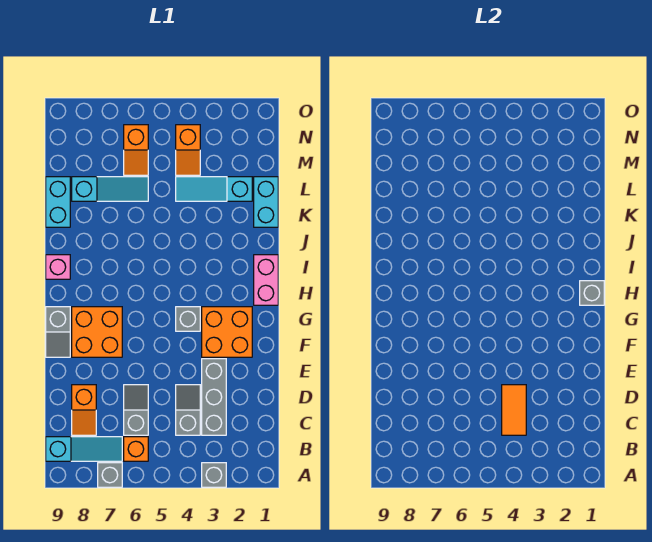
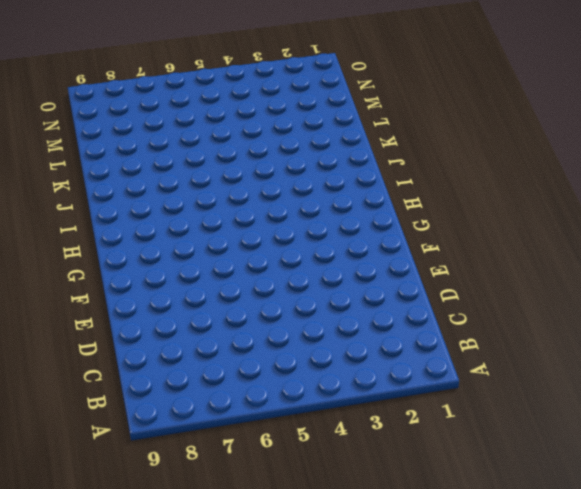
none -> grey 1x1 brick [202,463,226,487]
none -> grey 1x1 brick [98,463,122,487]
none -> orange 1x1 brick [124,437,148,461]

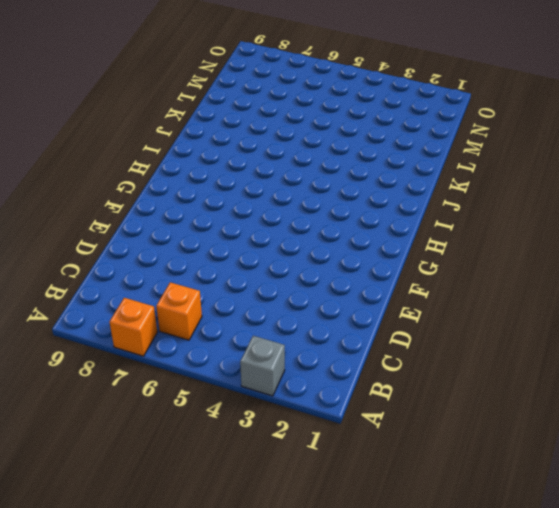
orange 1x1 brick [110,298,157,356] -> grey 1x1 brick [98,463,122,487]
none -> cyan 1x3 slope [46,437,122,461]
none -> grey 1x3 brick [202,359,226,435]
none -> grey 1x2 slope [176,385,200,435]

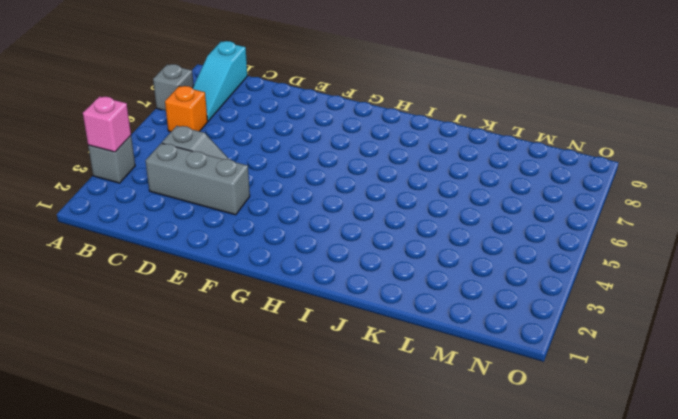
pink 1x1 brick [83,96,131,152] -> pink 1x1 brick moved to [46,255,70,279]
none -> grey 1x2 slope [124,385,148,435]
none -> orange 1x2 slope [72,385,96,435]
none -> orange 2x2 brick [202,307,252,357]

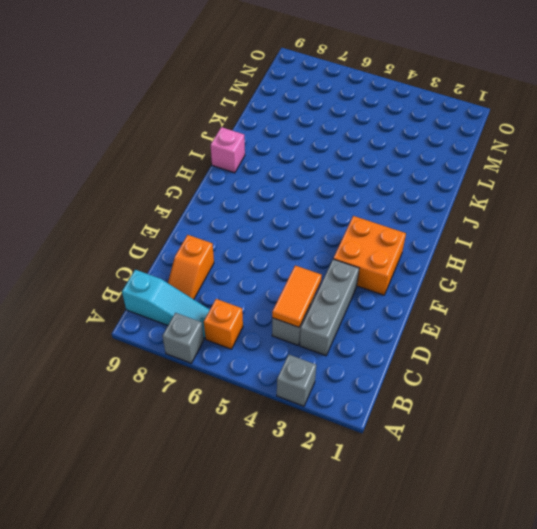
none -> grey 1x2 slope [124,385,148,435]
none -> orange 2x2 brick [72,307,122,357]
none -> grey 1x2 slope [46,307,70,357]

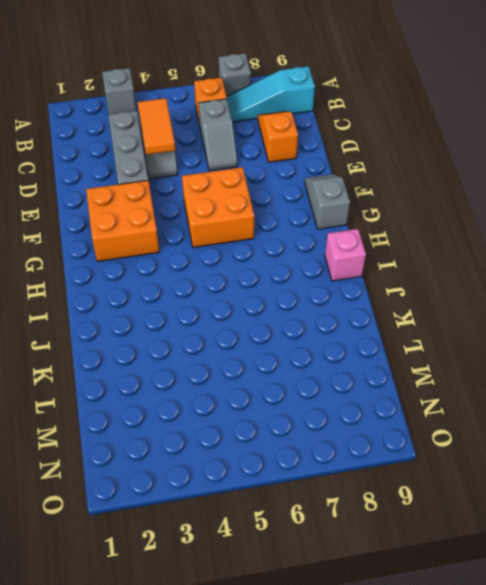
orange 2x2 brick [182,167,254,248] -> orange 2x2 brick moved to [72,307,122,357]
none -> grey 1x1 brick [176,307,200,331]
none -> pink 1x2 brick [254,255,278,305]
none -> cyan 1x2 brick [254,177,278,227]

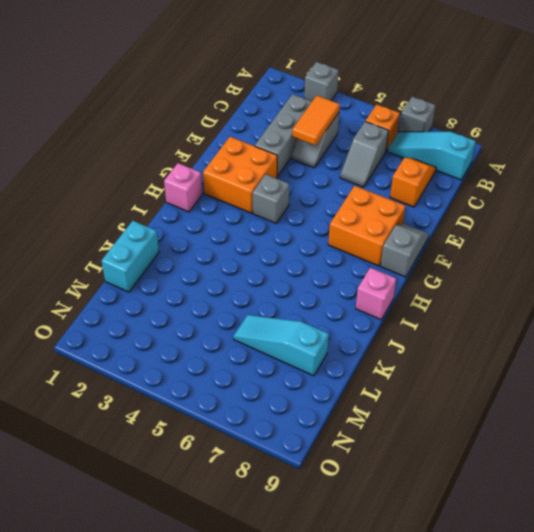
pink 1x1 brick [164,163,202,212] -> pink 1x2 brick [254,255,278,305]
none -> cyan 1x2 brick [46,177,70,227]
none -> cyan 1x3 slope [176,177,252,201]
none -> orange 1x2 slope [176,125,200,175]

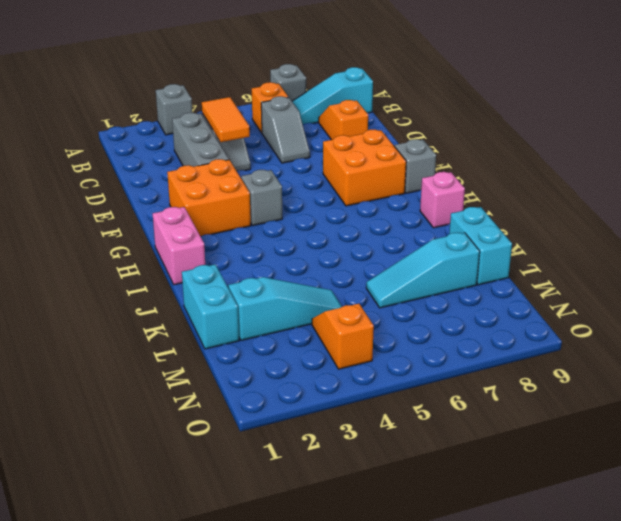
none -> orange 1x2 slope [124,125,148,175]
none -> grey 1x1 brick [580,281,604,305]

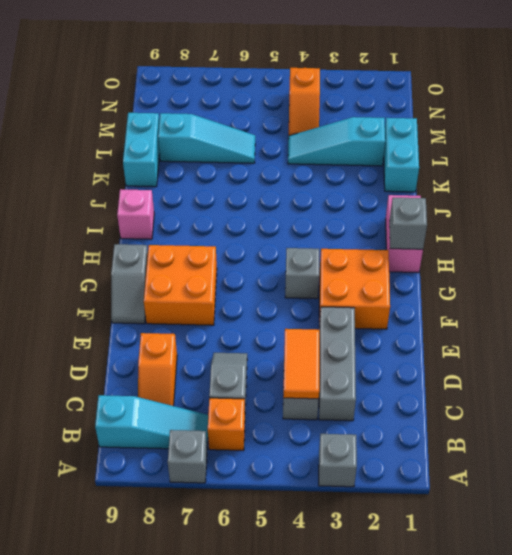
none -> orange 1x2 slope [124,125,148,175]

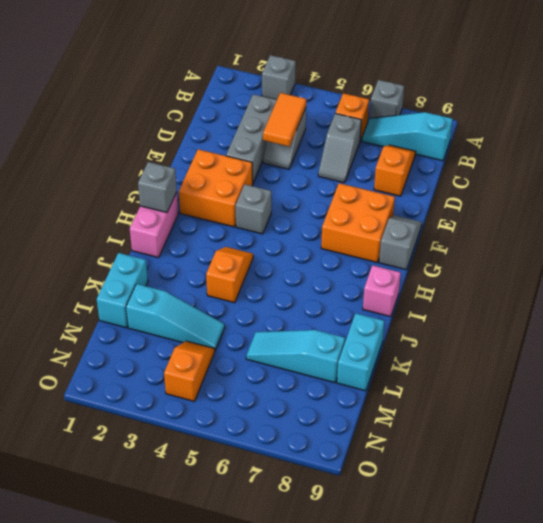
orange 1x2 slope [206,247,253,303] -> orange 1x2 slope moved to [124,125,148,175]

